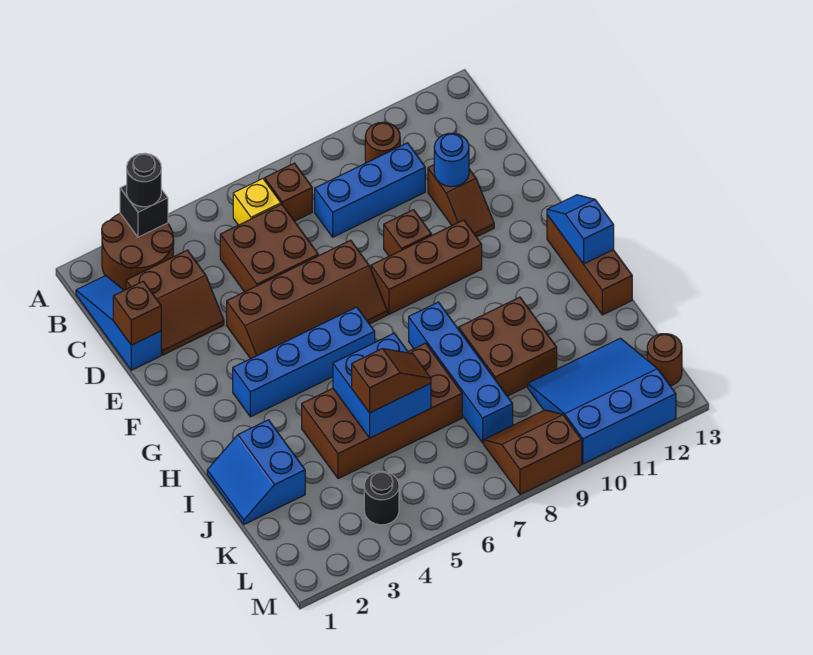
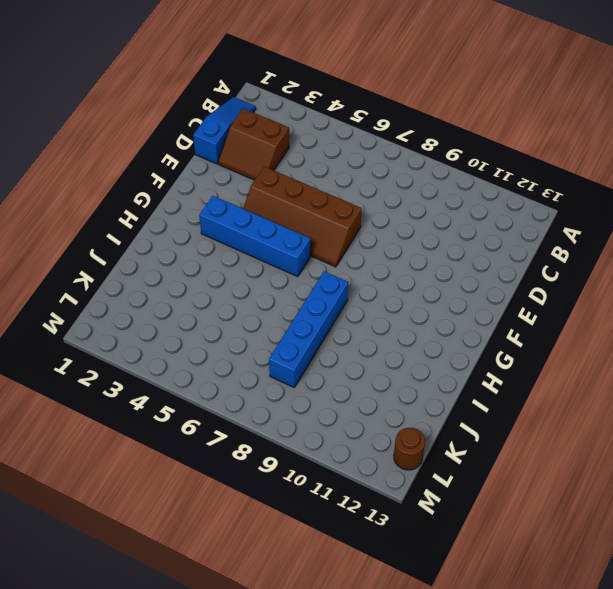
none -> brown 2x2 round brick [102,214,174,290]
none -> yellow 1x1 brick [233,179,281,225]
none -> brown 1x1 brick [265,163,312,221]

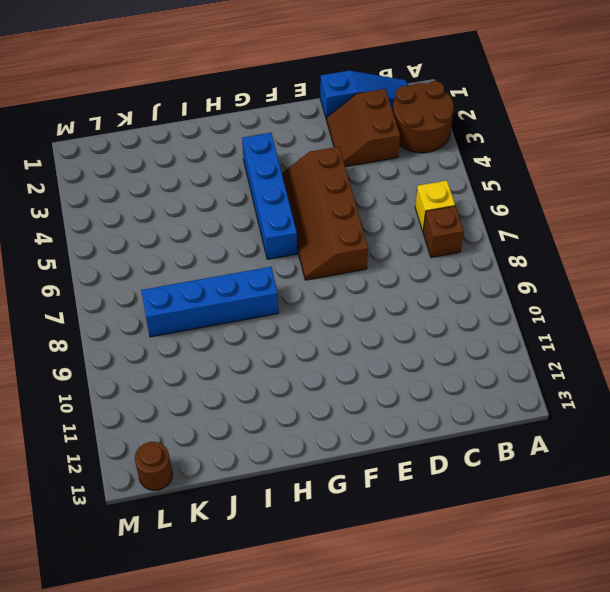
none -> brown 1x1 round brick [365,122,400,163]
none -> brown 2x2 brick [220,204,318,292]
none -> blue 1x3 brick [315,143,425,237]

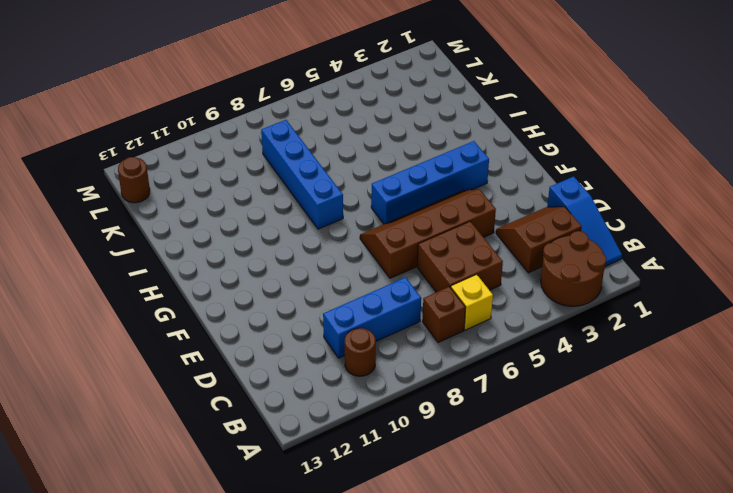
none -> brown 1x2 slope [428,165,494,237]
none -> brown 1x1 brick [384,210,432,256]
none -> brown 1x3 brick [371,220,482,314]

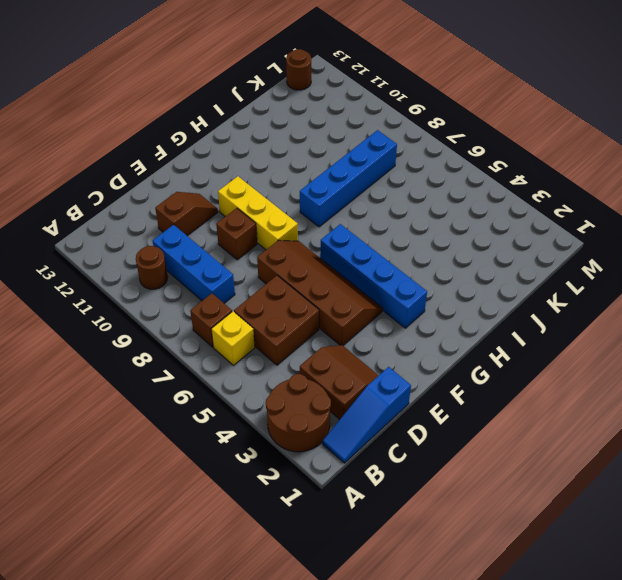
yellow 1x3 brick [218,176,298,250] -> brown 1x3 brick [371,220,482,314]
none -> brown 1x3 brick [547,215,632,315]
none -> blue 2x2 slope [207,420,305,524]
none -> brown 2x4 brick [302,343,462,479]

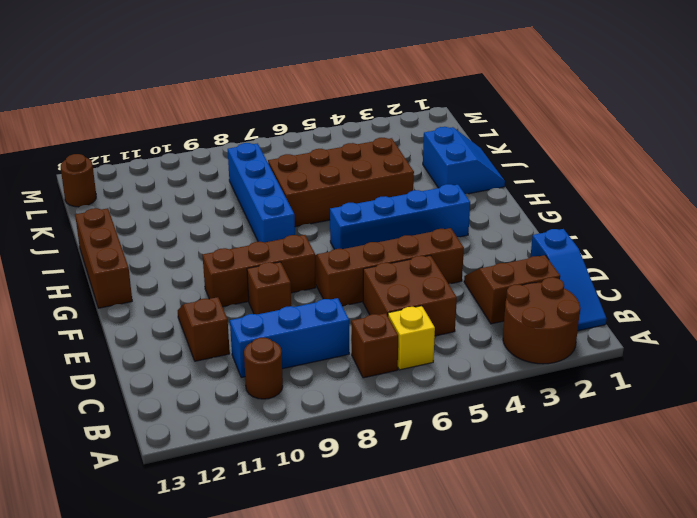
none -> brown 2x2 brick [459,297,557,396]
none -> blue 3x3 slope [528,338,676,464]
none -> black 1x1 round brick [364,472,399,525]

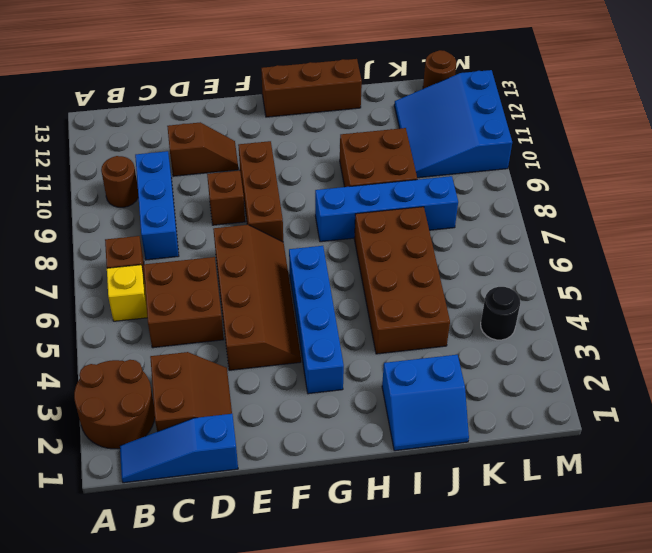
none -> brown 2x2 slope [484,410,582,494]
none -> black 1x1 brick [120,185,168,237]
none -> brown 1x1 brick [113,281,161,345]

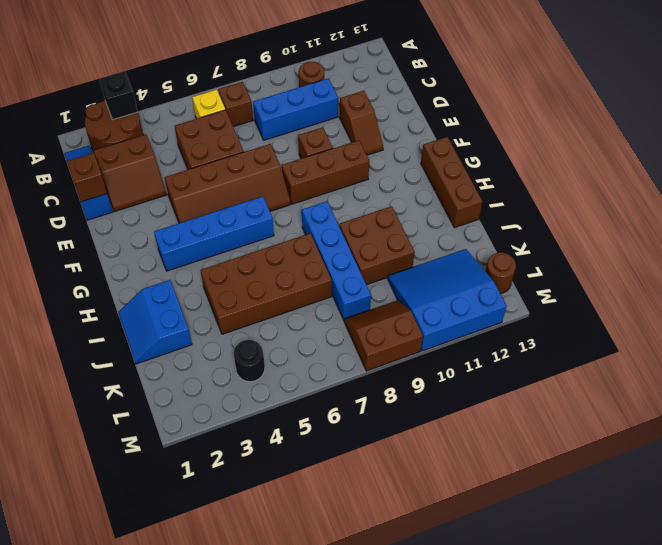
none -> blue 1x1 round brick [434,133,469,187]
none -> blue 1x2 slope [547,195,614,264]
none -> blue 2x2 brick [333,333,431,438]

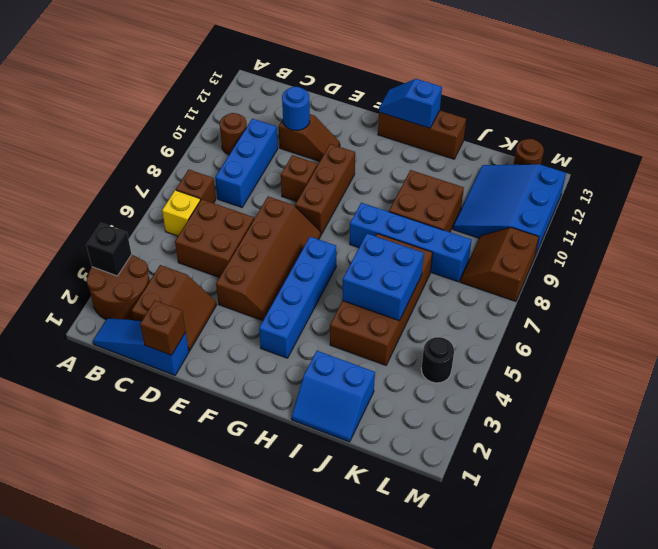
none -> black 1x1 round brick [127,153,161,207]
none -> brown 1x2 slope [352,349,431,413]

